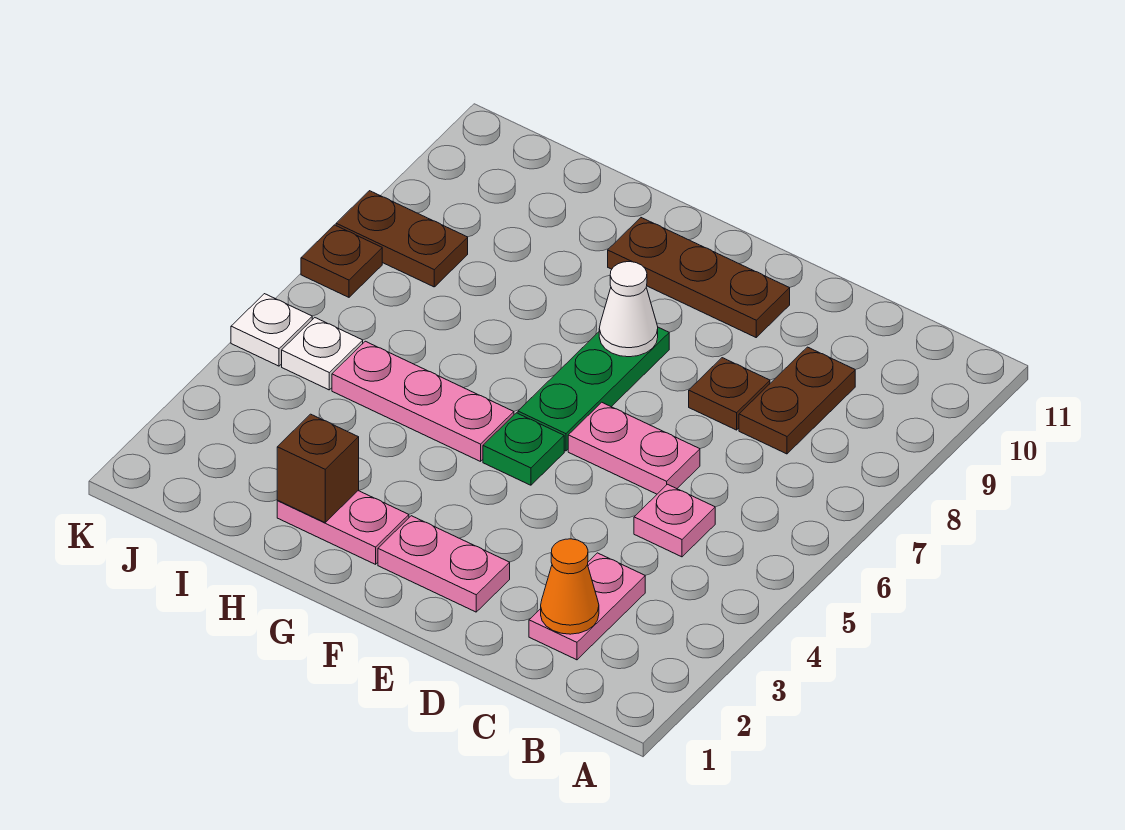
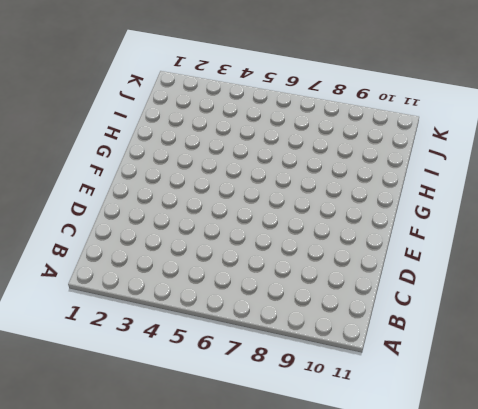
none -> pink 1x2 plate [529,553,645,660]
none -> pink 1x1 plate [634,484,715,557]
none -> brown 1x2 plate [739,347,855,454]

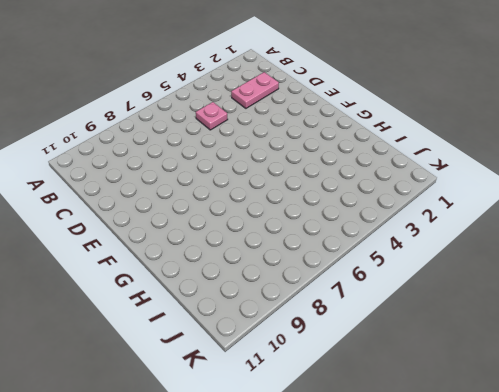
none -> brown 1x2 plate [739,347,855,454]
none -> pink 1x2 plate [568,402,700,494]
none -> brown 1x1 plate [689,358,770,430]

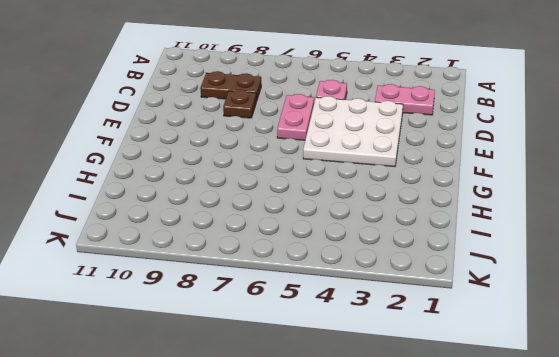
white 3x3 plate [303,96,403,167] -> green 1x1 plate [483,413,564,485]
none -> pink 1x2 plate [378,516,510,612]
none -> brown 1x3 plate [608,218,790,337]
none -> green 1x3 plate [518,327,669,451]

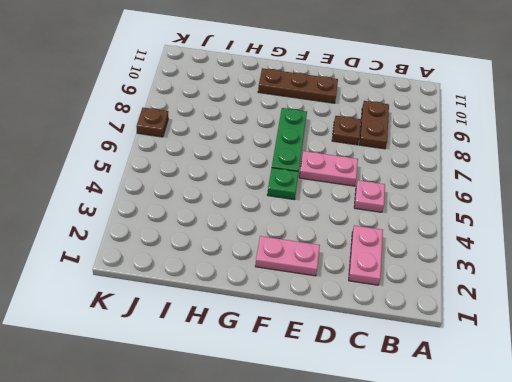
none -> pink 1x2 plate [277,491,409,564]
none -> pink 1x3 plate [332,341,514,461]
none -> white 1x1 plate [282,318,363,390]

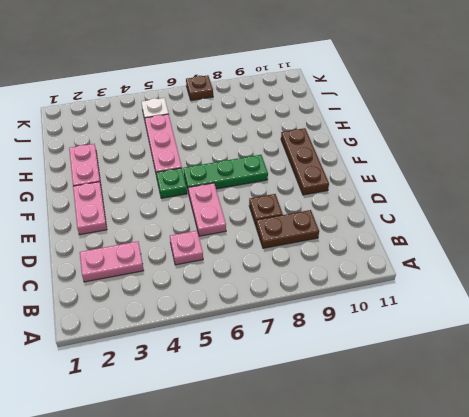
none -> brown 1x2 plate [336,191,468,287]
none -> white 1x1 plate [231,294,312,366]
none -> orange 1x1 cone [541,539,599,634]

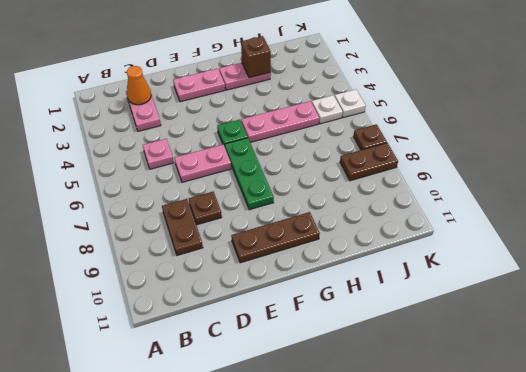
none -> white 1x1 cone [599,262,658,357]

